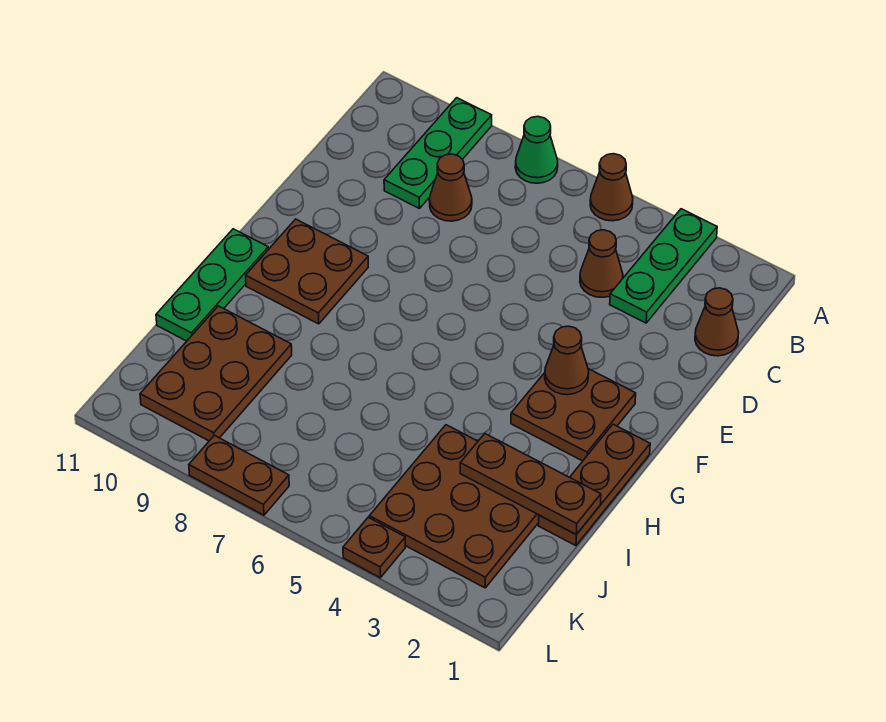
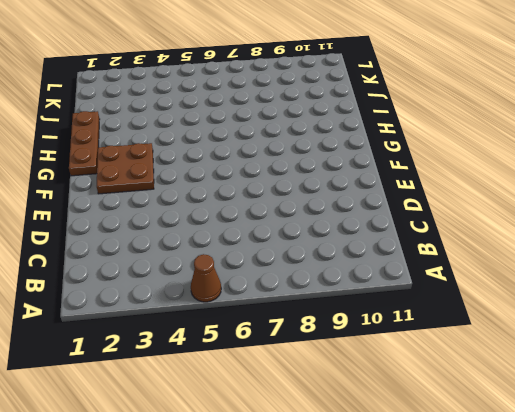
none -> green 1x3 plate [610,209,717,323]
none -> green 1x1 cone [515,116,558,183]
none -> green 1x3 plate [384,98,492,209]

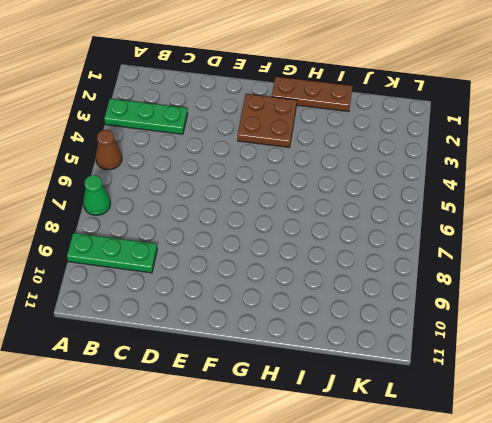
none -> brown 1x1 cone [695,288,739,356]
none -> brown 1x1 cone [580,230,623,297]
none -> brown 1x1 cone [429,154,472,221]

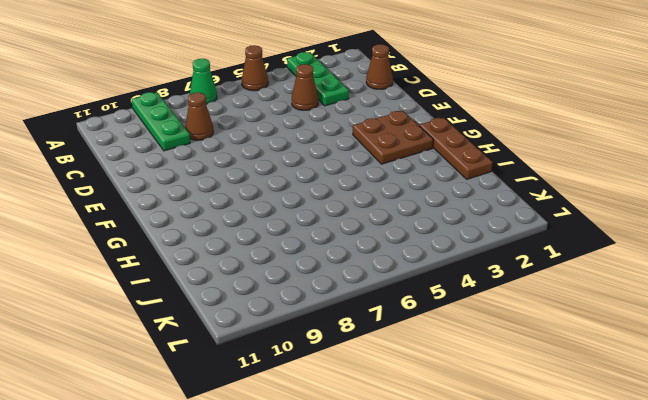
none -> brown 2x2 plate [246,219,368,324]
none -> green 1x3 plate [156,229,268,341]
none -> brown 3x3 plate [369,425,539,588]

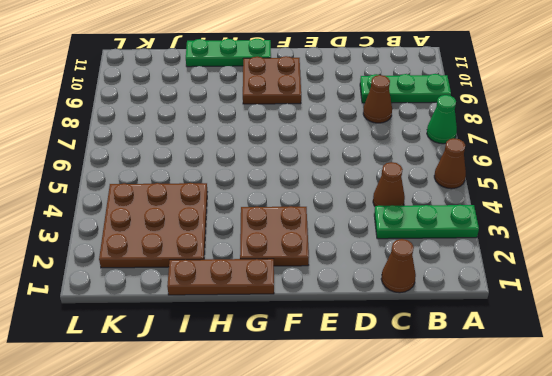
none -> brown 2x3 plate [140,306,292,441]
none -> brown 1x1 plate [343,517,405,578]
none -> brown 1x2 plate [189,435,289,515]

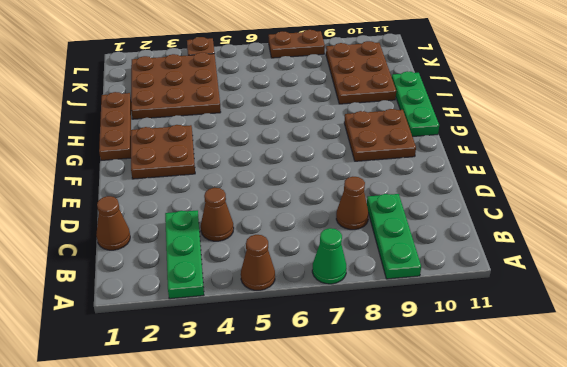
none -> brown 1x1 cone [545,326,589,395]
none -> brown 1x3 plate [460,434,601,534]

